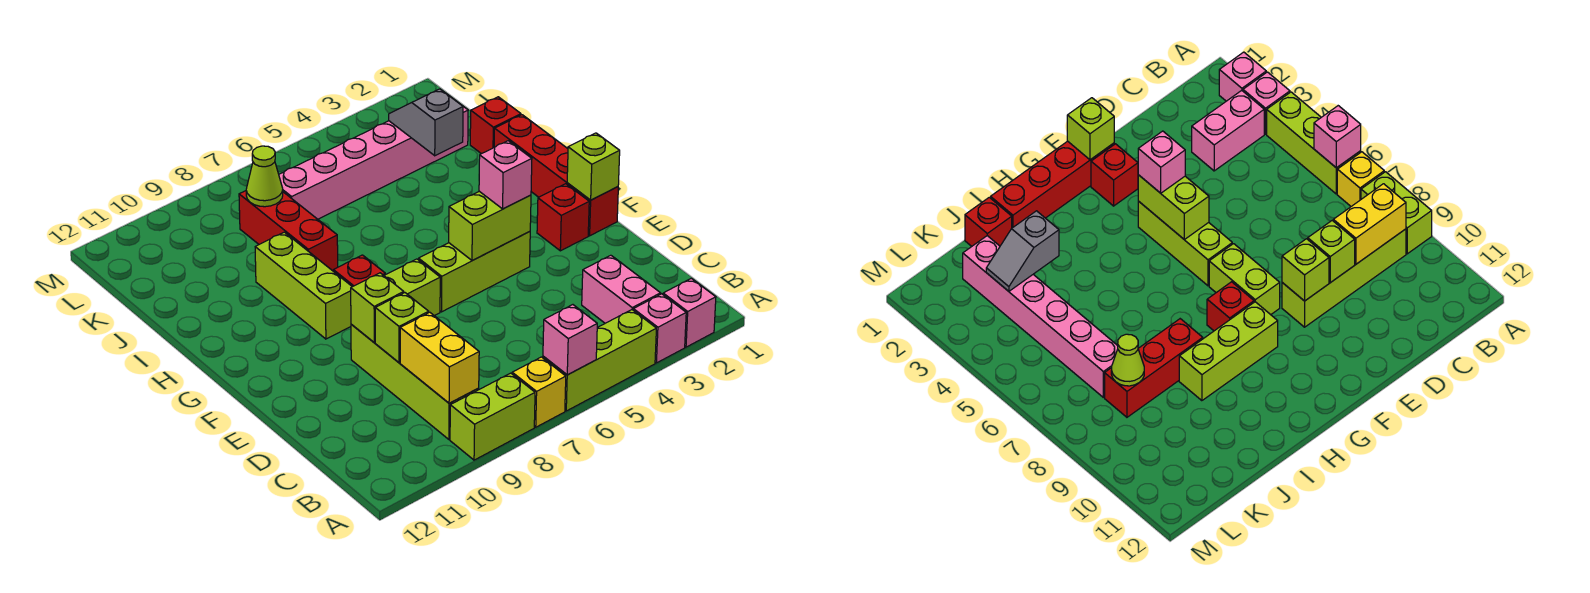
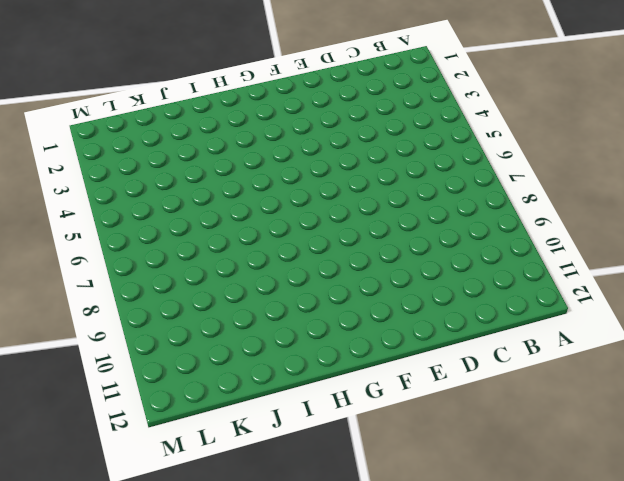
none -> pink 1x1 brick [663,278,716,347]
none -> pink 1x1 brick [633,294,686,363]
none -> lime 1x3 brick [543,310,656,411]

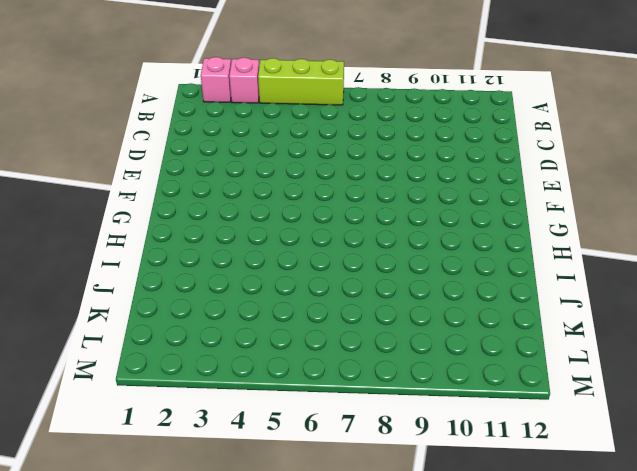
none -> yellow 1x1 brick [512,357,566,427]
none -> lime 1x2 brick [450,373,535,460]
none -> pink 1x2 brick [582,255,661,323]

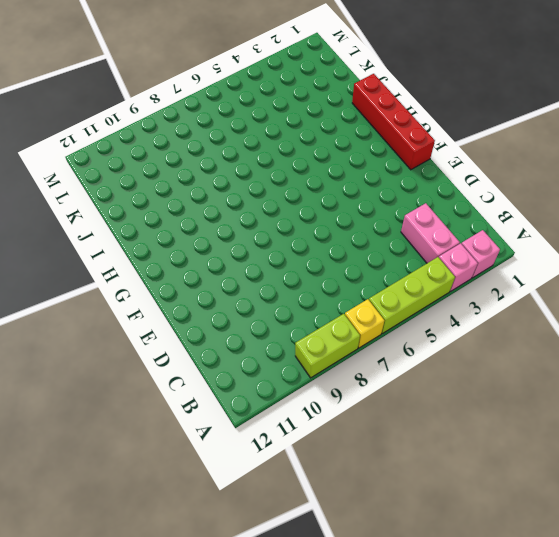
none -> lime 1x4 brick [351,324,479,439]
none -> red 1x1 brick [537,184,589,251]
none -> lime 1x3 brick [418,232,530,312]

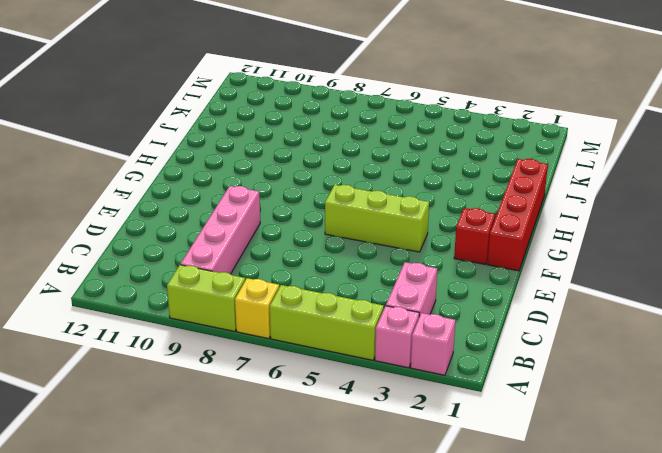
pink 1x4 brick [180,186,260,274] -> lime 1x4 brick [351,324,479,439]
none -> lime 1x2 brick [384,259,440,316]
none -> red 1x1 brick [333,255,385,287]
none -> lime 1x3 brick [255,232,352,339]

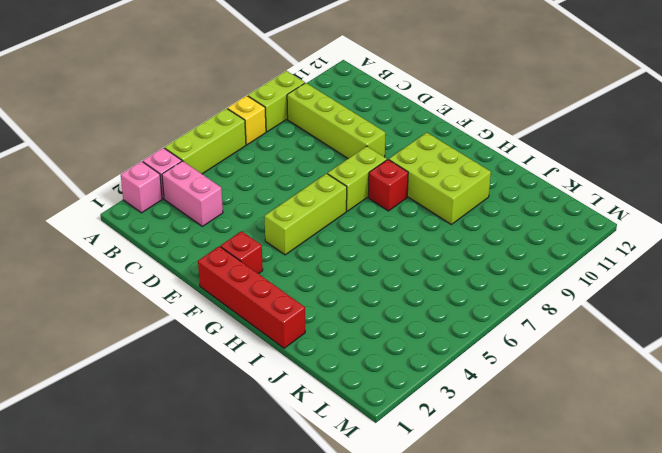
lime 2x3 brick [389,133,491,224] -> lime 1x3 brick [255,232,352,339]
none -> red 1x3 brick [239,191,338,271]
none -> red 1x1 brick [470,97,521,154]
none -> pink 1x6 brick [279,107,468,219]

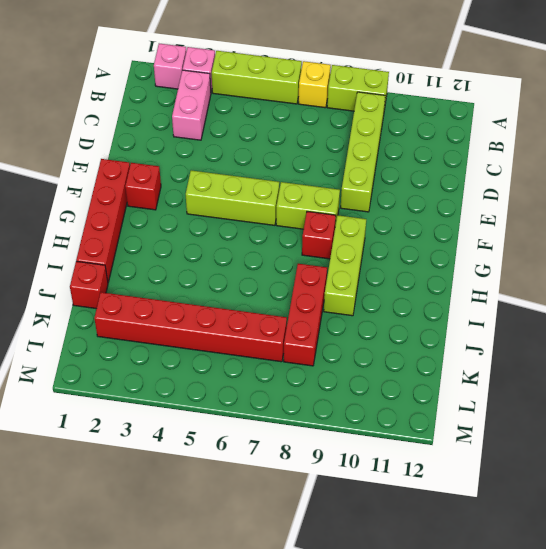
red 1x6 brick [94,292,287,362] -> pink 1x6 brick [279,107,468,219]
none -> pink 1x1 brick [543,305,597,375]
none -> yellow 1x2 brick [400,312,479,403]
none -> lime 1x1 brick [375,293,429,363]

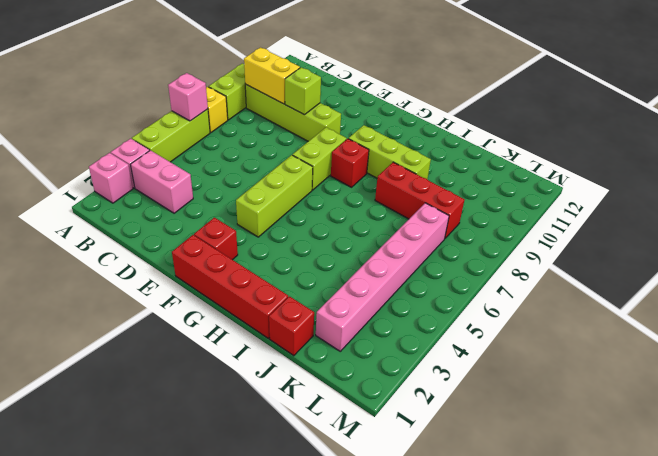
none -> lime 1x1 brick [351,273,404,342]
none -> lime 1x1 brick [567,133,620,200]
none -> lime 1x2 brick [449,191,531,261]

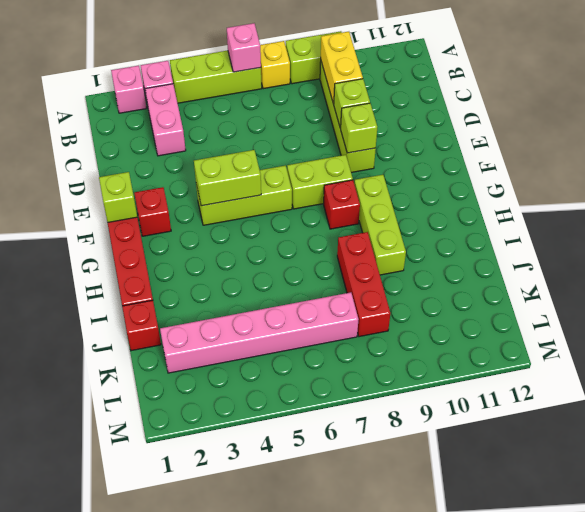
none -> grey 1x2 slope [389,89,463,156]
none -> lime 1x1 cone [246,146,283,207]
none -> pink 1x1 brick [479,141,532,209]

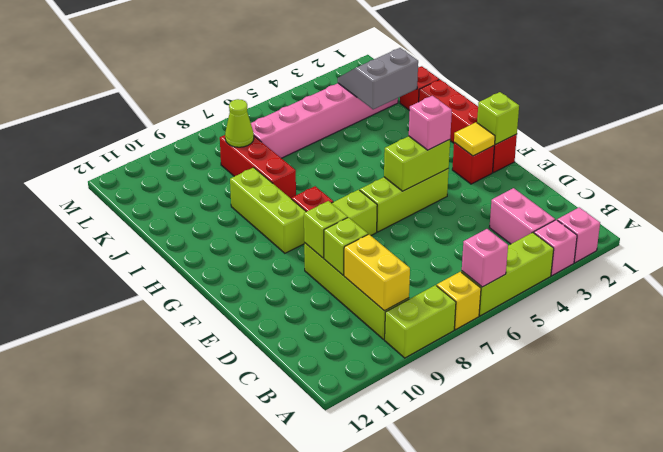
yellow 1x1 tile [454,122,495,156] -> none
grey 2x2 slope [338,48,418,109] -> grey 1x2 slope [389,89,463,156]

